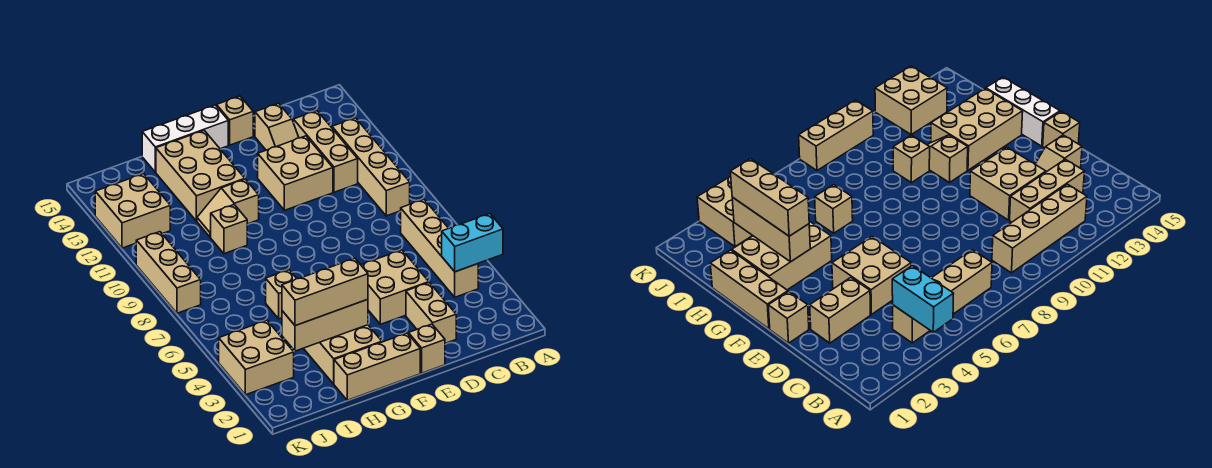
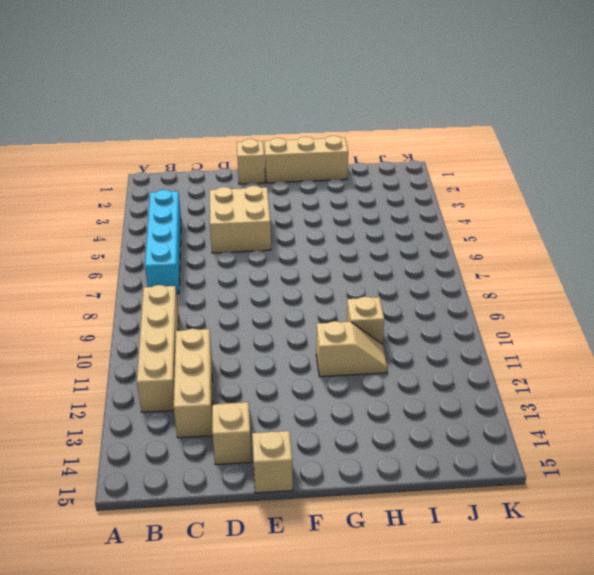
cyan 1x4 brick [145,190,181,294] -> tan 1x4 brick [401,199,478,297]
none -> tan 1x2 brick [406,283,456,343]
none -> tan 2x2 brick [258,136,333,210]
none -> white 1x3 brick [142,105,228,172]

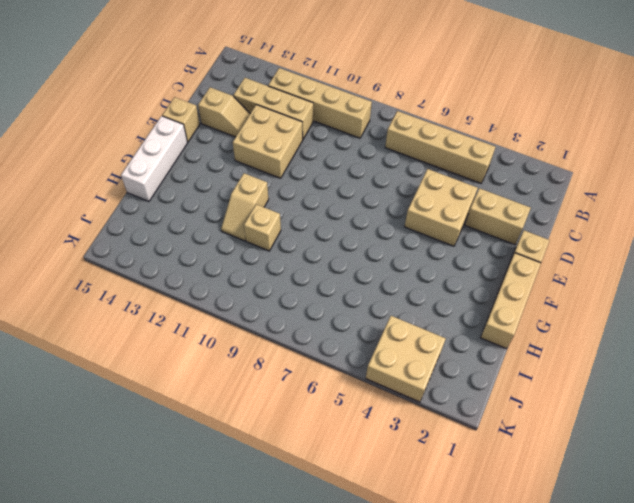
none -> tan 2x3 brick [303,325,382,384]
none -> tan 2x3 brick [156,131,245,221]
none -> tan 1x1 brick [266,270,297,319]

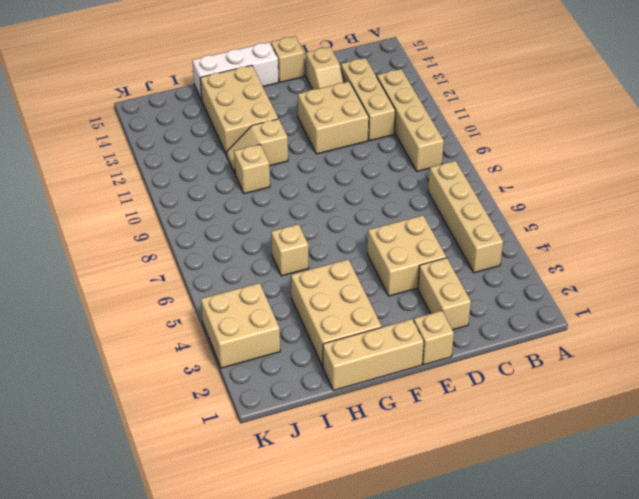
none -> tan 2x2 brick [95,174,170,248]
none -> tan 1x3 brick [136,232,201,313]
none -> cyan 1x2 brick [442,214,503,272]

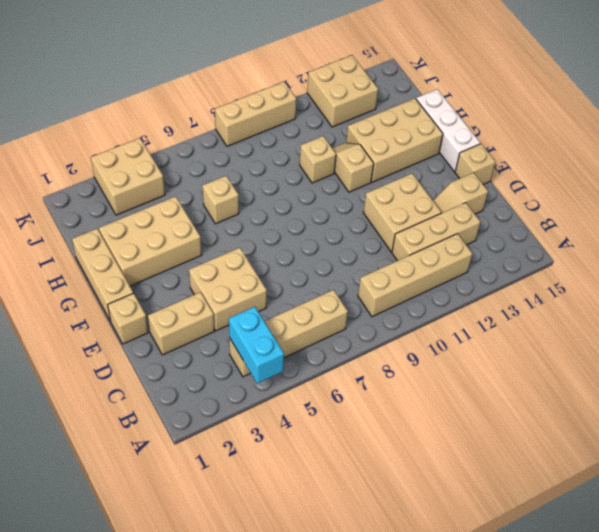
none -> tan 1x3 brick [282,299,368,351]
none -> tan 1x3 brick [282,258,368,326]

